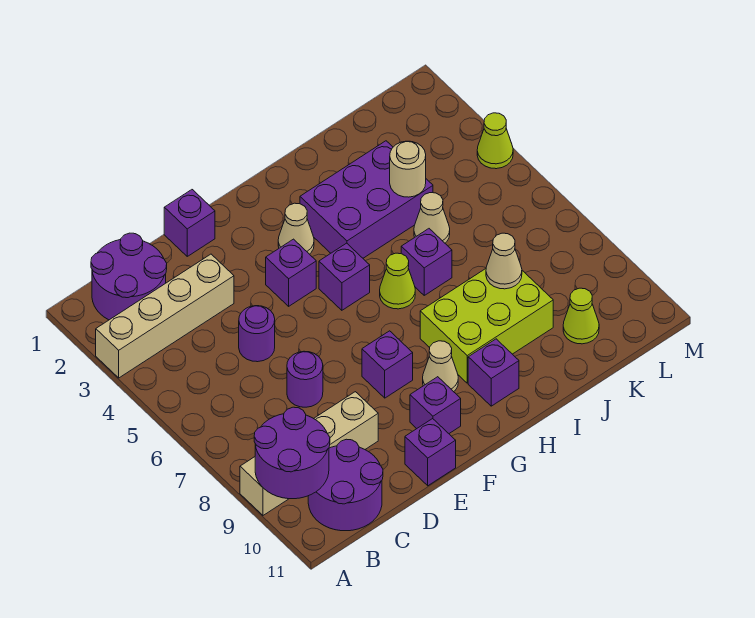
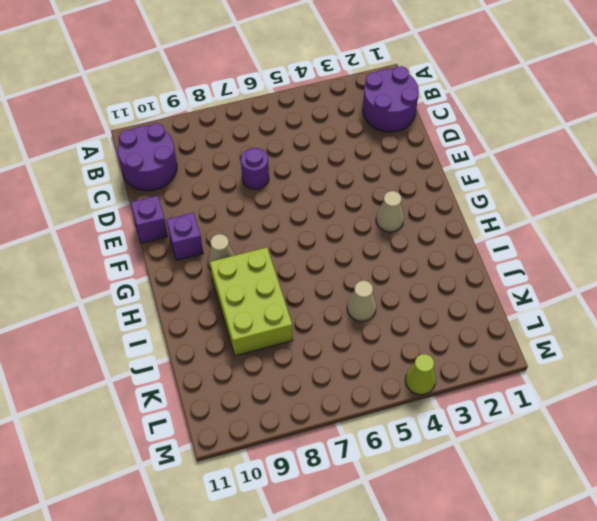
none -> tan 1x4 brick [96,254,234,378]
none -> tan 1x4 brick [240,392,378,515]
none -> purple 1x1 round brick [239,306,275,362]

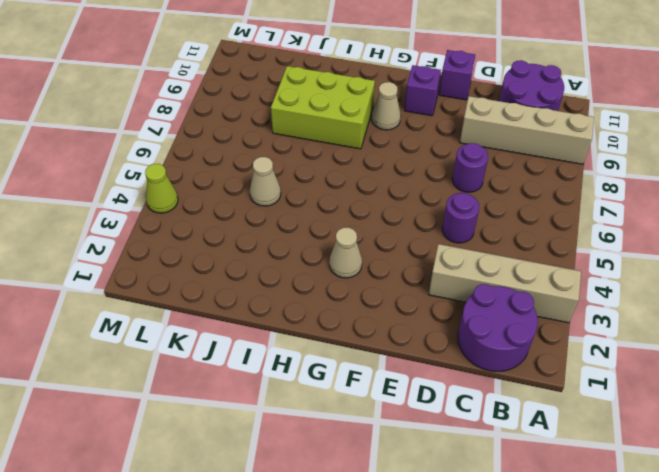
none -> purple 1x1 brick [164,190,215,256]
none -> purple 1x1 brick [266,239,316,306]
none -> purple 1x1 brick [362,331,413,398]

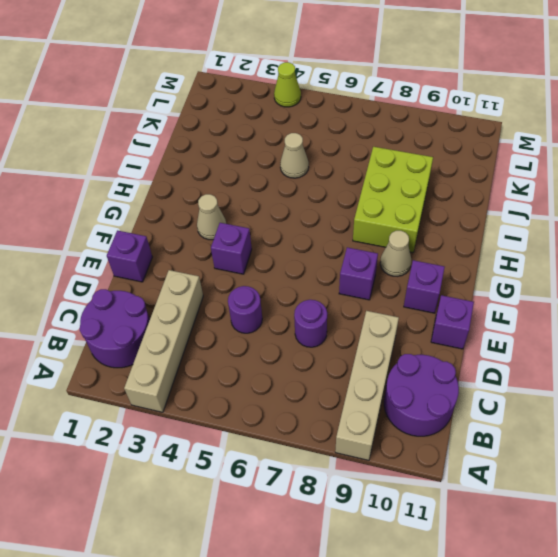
none -> purple 1x1 brick [319,243,370,310]
none -> purple 2x3 brick [300,141,433,258]
none -> lime 1x1 cone [380,253,415,309]

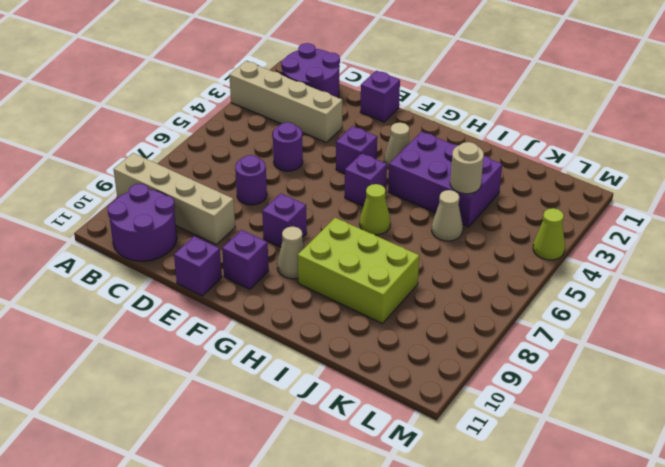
none -> purple 1x1 brick [468,339,519,406]
none -> purple 1x1 brick [401,229,452,295]
none -> lime 1x1 cone [563,288,599,344]

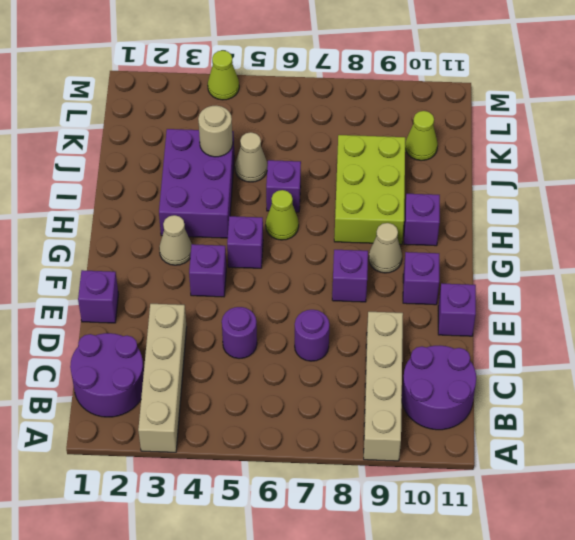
none -> purple 2x2 round brick [254,407,330,499]
none -> tan 1x1 cone [486,233,522,289]

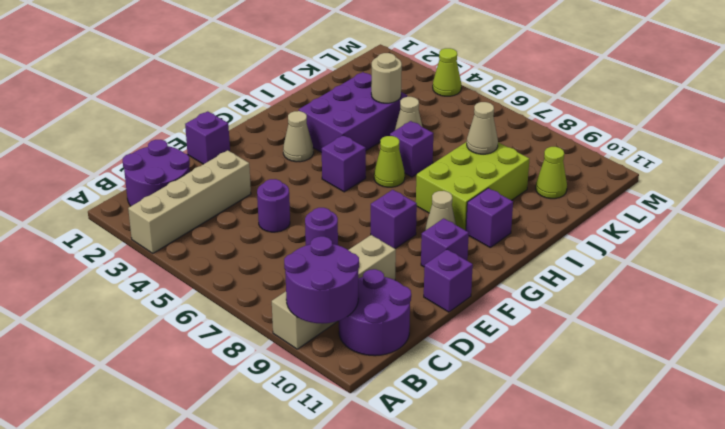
none -> purple 1x1 brick [266,239,316,306]

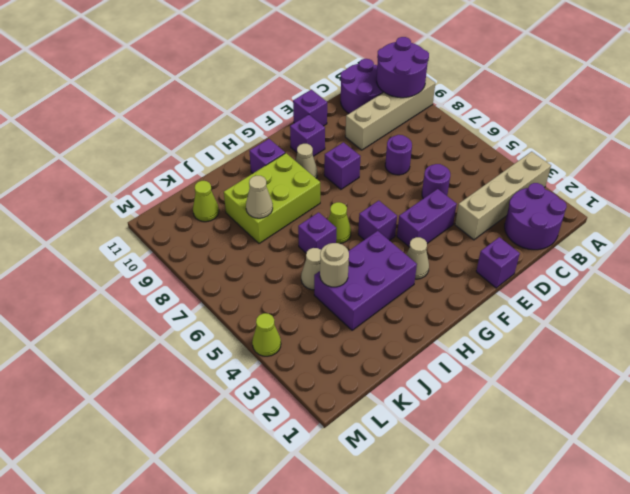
purple 1x2 brick [397,189,457,247] -> purple 1x1 brick [266,239,316,306]

